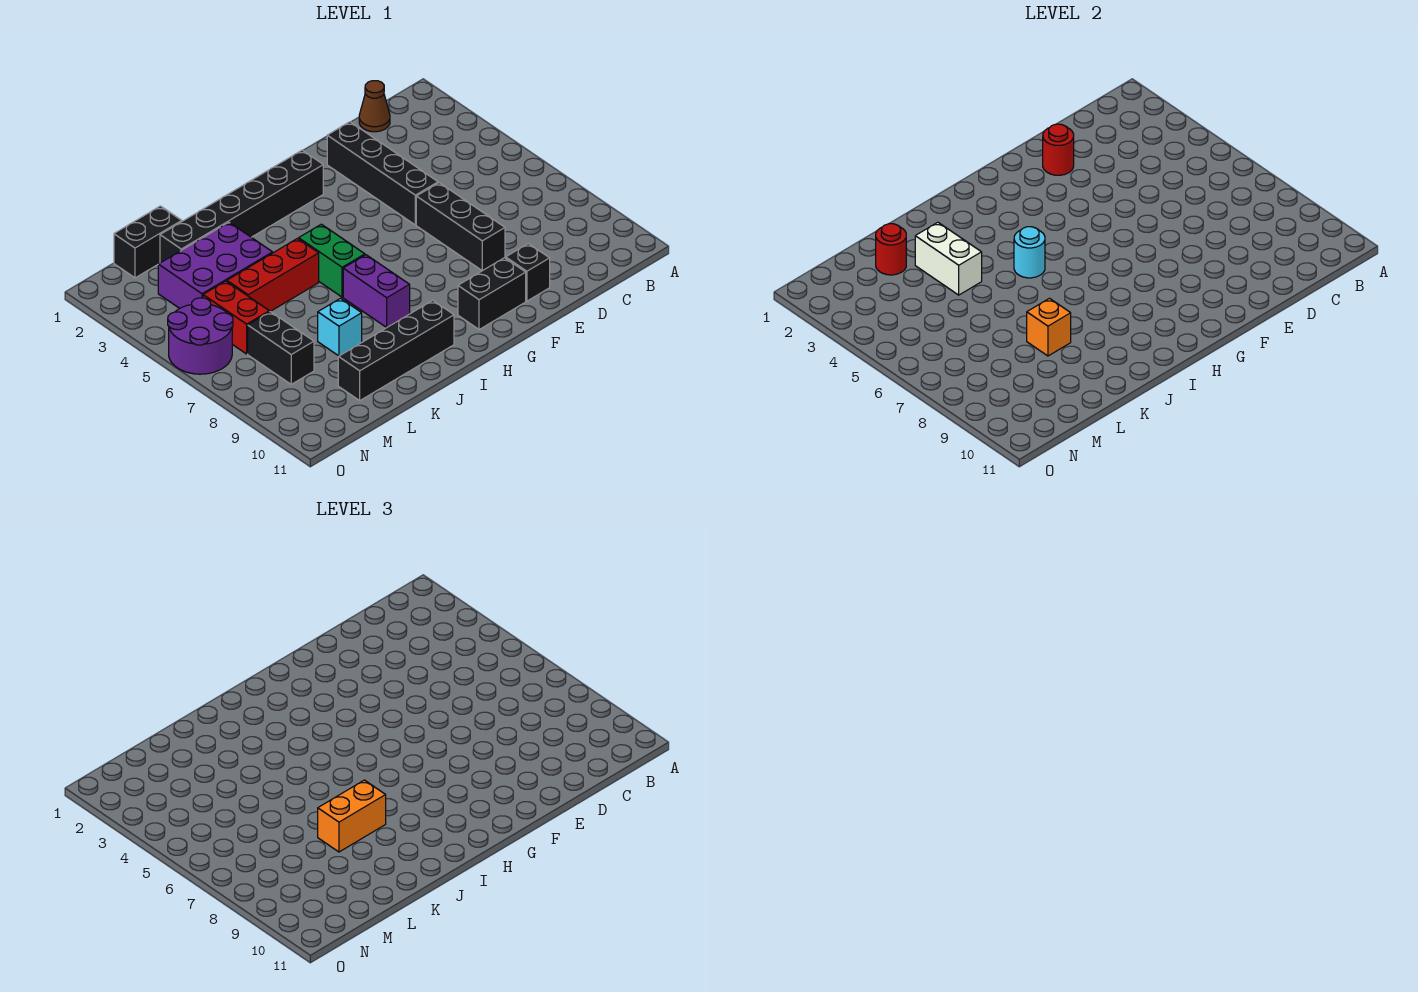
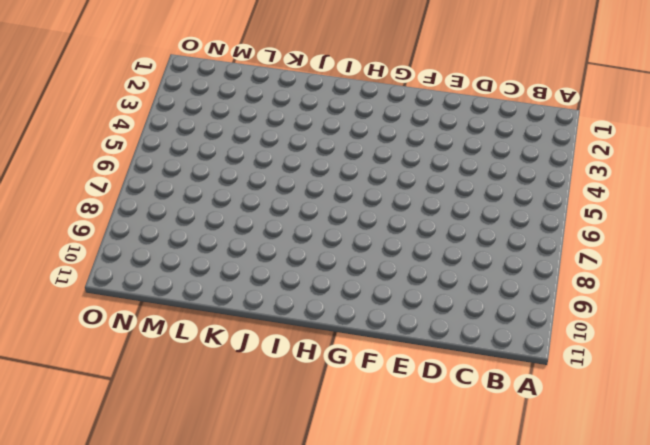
none -> brown 1x1 cone [359,81,390,132]
none -> black 1x4 brick [327,122,438,225]
none -> black 1x3 brick [416,183,505,271]

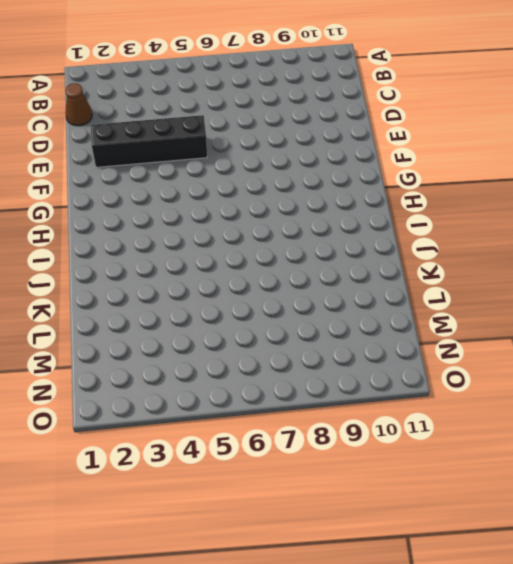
none -> black 1x3 brick [416,183,505,271]
none -> black 1x1 brick [506,244,550,301]
none -> black 1x2 brick [458,258,526,330]

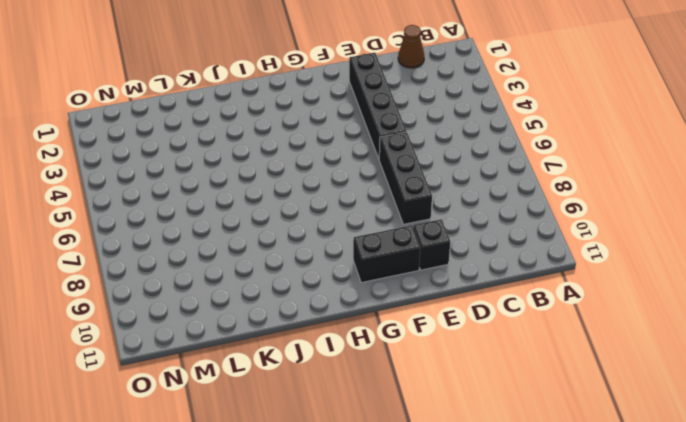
none -> black 1x6 brick [160,150,323,263]
none -> green 1x2 brick [299,224,365,297]
none -> purple 1x2 brick [343,255,410,328]

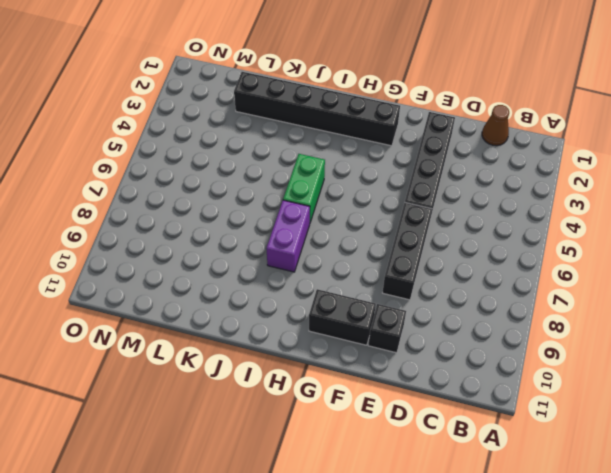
none -> black 1x4 brick [338,300,454,400]
none -> red 1x3 brick [227,239,319,312]
none -> purple 2x3 brick [158,222,273,308]

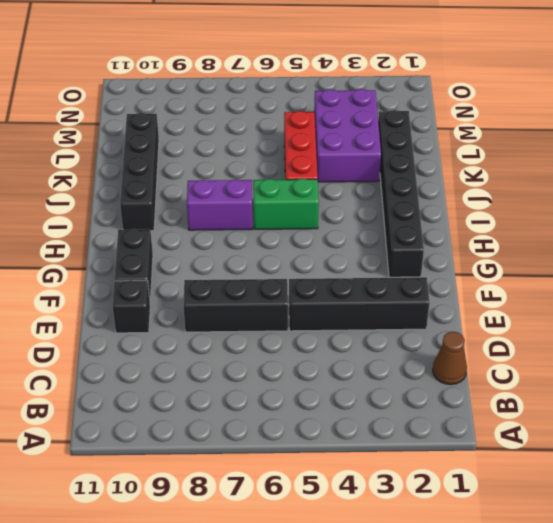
none -> cyan 1x1 brick [318,298,362,356]
none -> black 1x2 brick [114,206,182,278]
none -> red 1x2 brick [203,281,269,354]

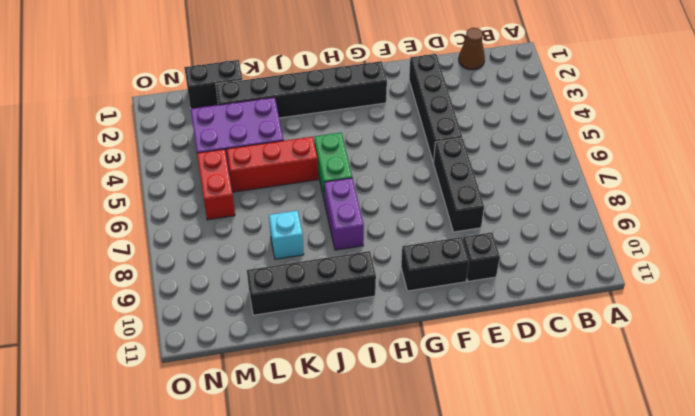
none -> black 1x2 brick [248,312,314,384]
none -> purple 2x2 round brick [168,298,233,374]
none -> red 1x1 round brick [1043,124,1074,175]

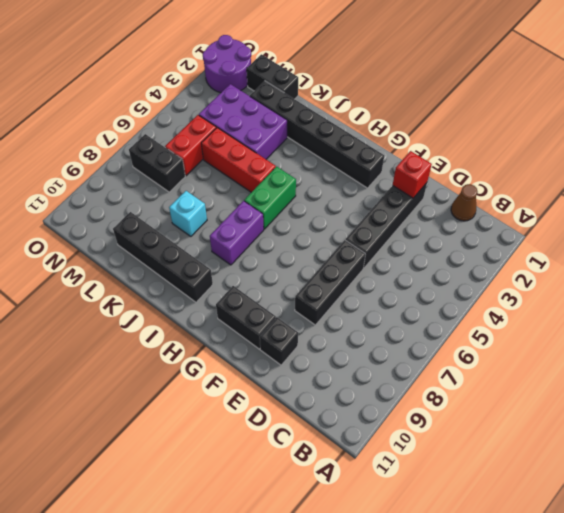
red 1x1 brick [393,151,432,198] -> red 1x1 round brick [1043,124,1074,175]
black 1x2 brick [129,134,185,192] -> black 1x2 brick turned to [248,312,314,384]
purple 2x2 round brick [203,35,251,93] -> purple 2x2 round brick moved to [168,298,233,374]
none -> cyan 1x1 round brick [1014,227,1045,278]
none -> white 1x2 brick [915,222,982,295]
none -> orange 1x1 brick [1027,298,1071,356]

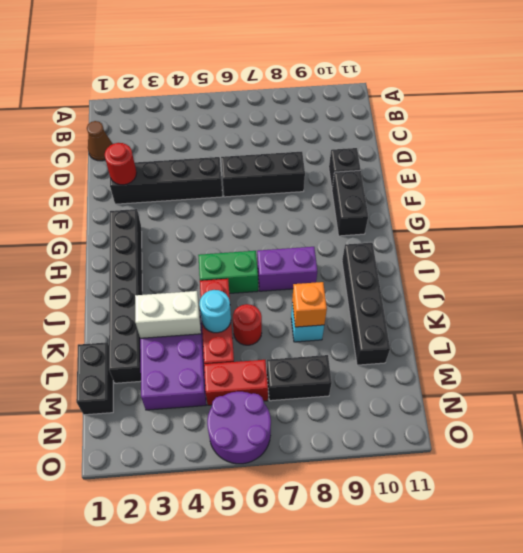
cyan 1x1 round brick [199,290,231,333] -> cyan 1x1 round brick moved to [1014,227,1045,278]
red 1x1 round brick [233,304,262,345] -> red 1x1 round brick moved to [876,224,906,275]
none -> orange 1x2 brick [318,780,386,852]

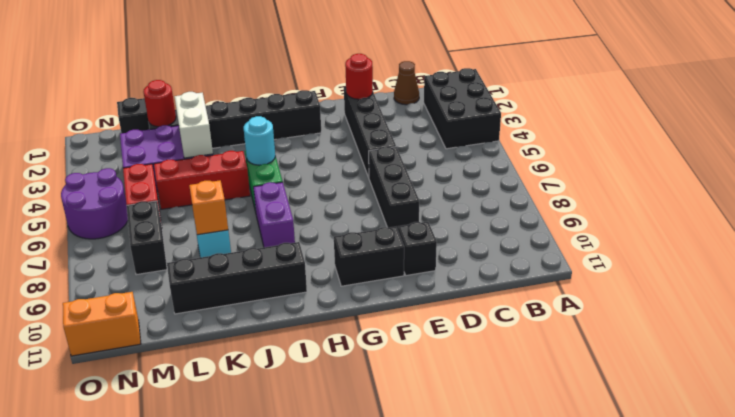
black 2x3 brick [424,68,501,149] -> none
orange 1x2 brick [63,292,141,356] -> orange 1x2 brick moved to [318,780,386,852]

